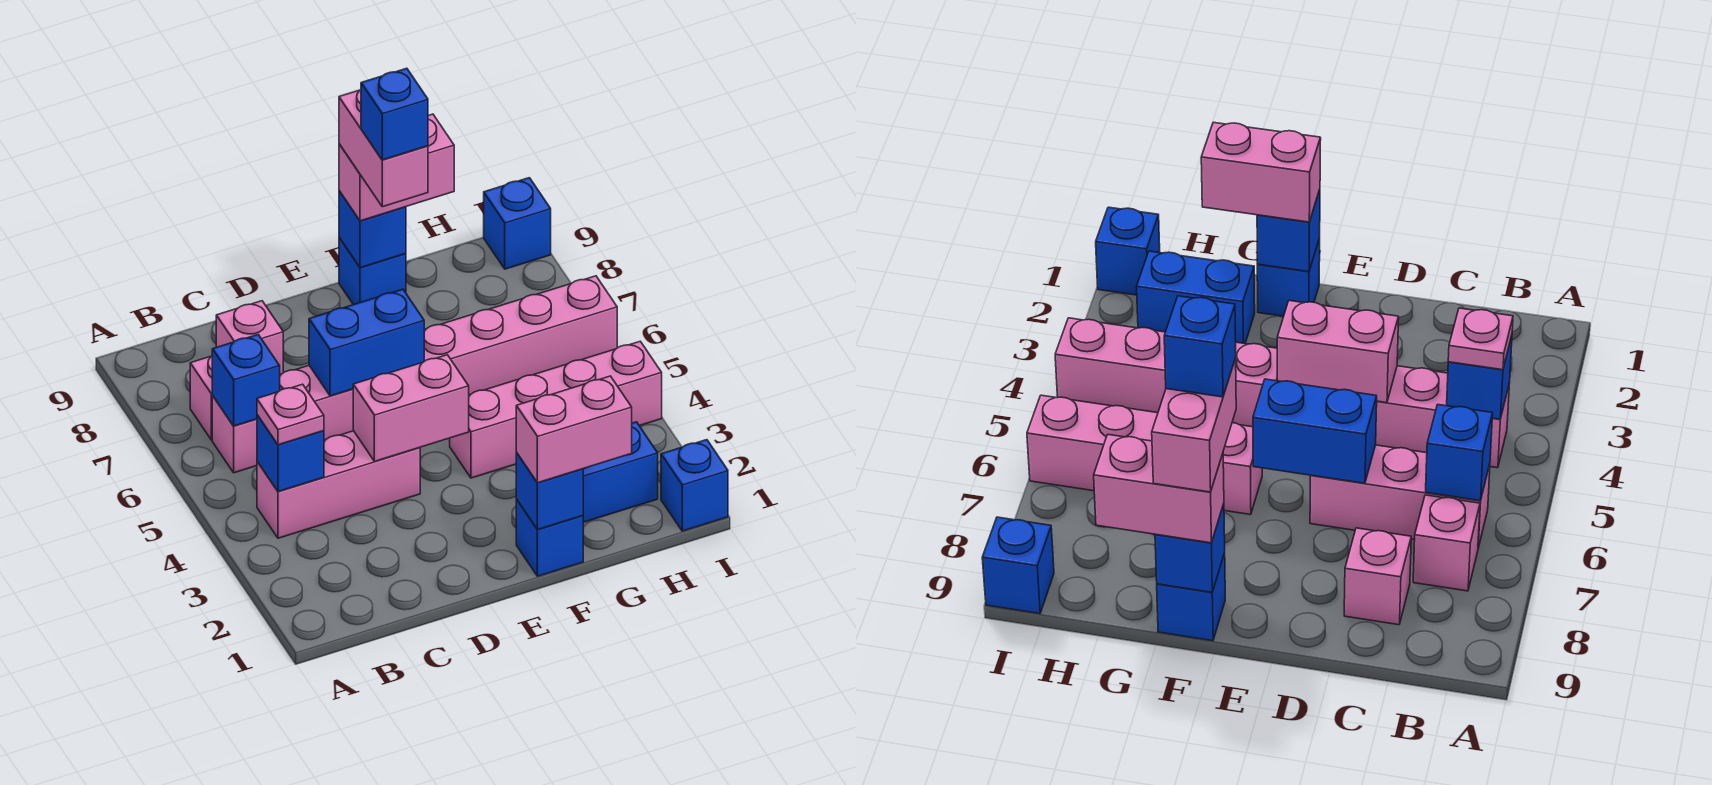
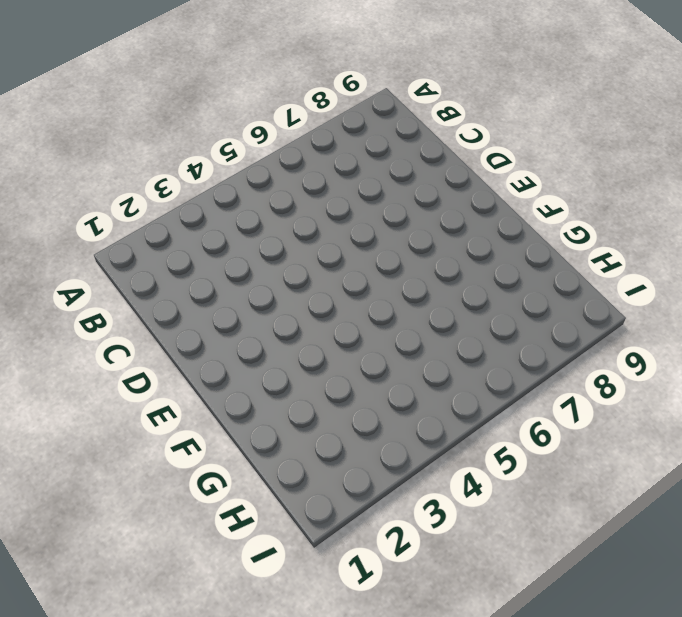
none -> pink 1x3 brick [257,431,420,538]
none -> pink 1x3 brick [212,366,353,473]
none -> pink 1x1 brick [190,356,213,440]

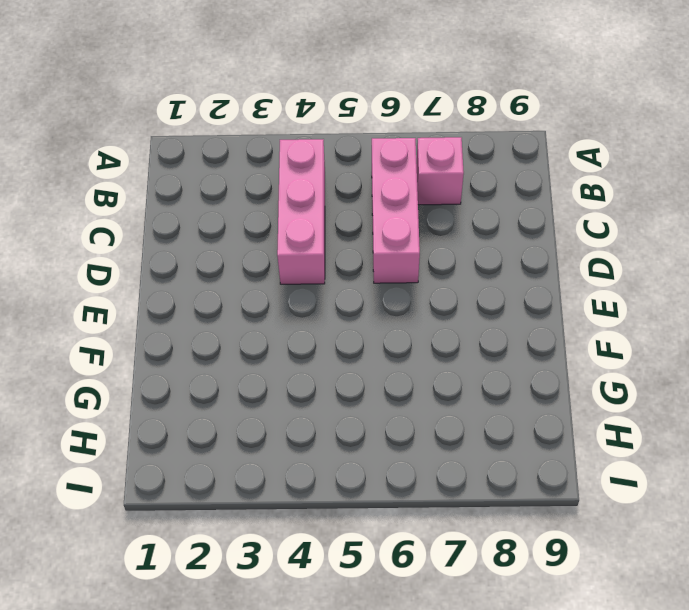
none -> pink 1x1 brick [216,301,283,374]
none -> blue 1x1 brick [516,499,583,576]
none -> pink 1x4 brick [450,341,662,478]

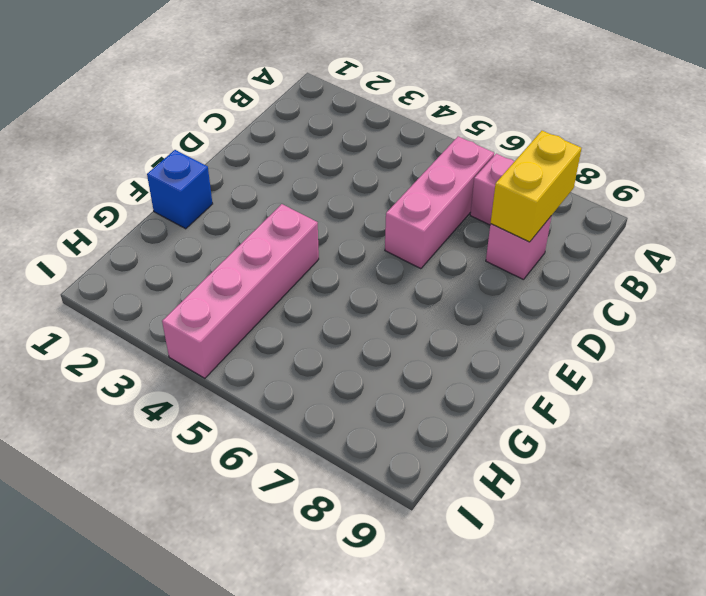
yellow 1x2 brick [491,131,581,242] -> none
none -> pink 1x3 brick [257,431,420,538]
none -> pink 1x4 brick [424,276,617,395]
none -> blue 1x1 brick [339,238,406,305]

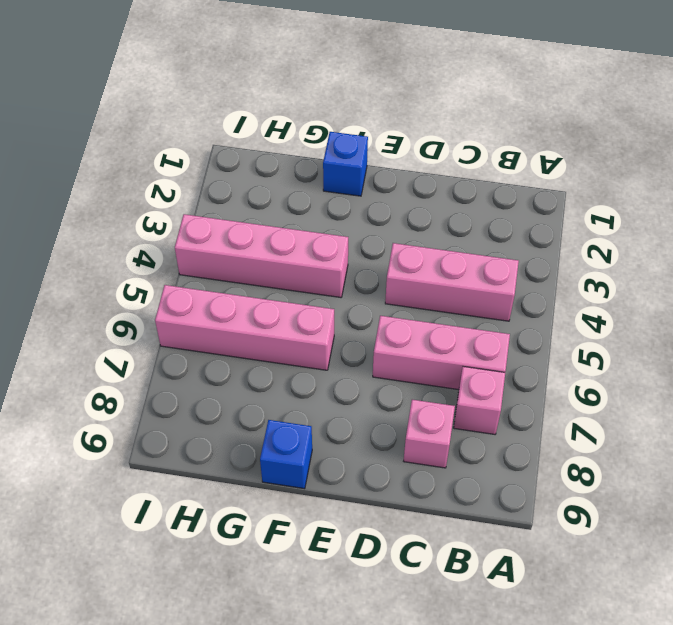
none -> blue 1x2 brick [583,422,658,522]
none -> blue 1x1 brick [661,440,728,531]
none -> blue 1x1 brick [484,178,551,269]

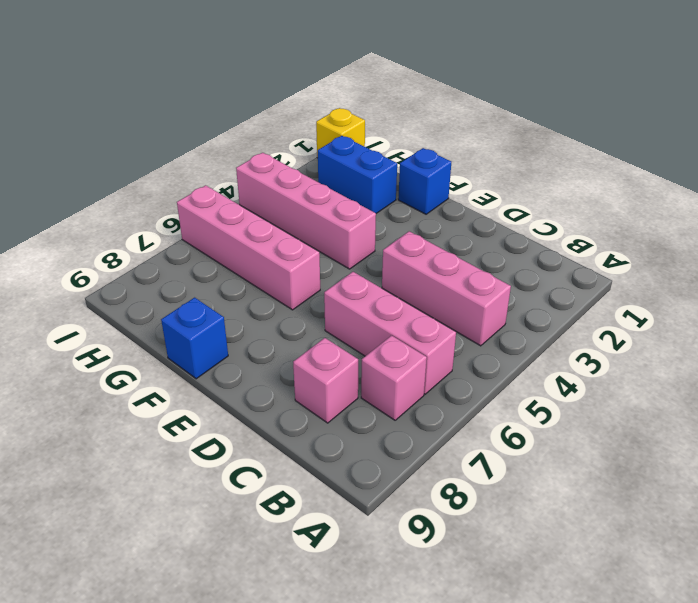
yellow 1x1 brick [316,108,365,158] -> blue 1x1 brick [661,440,728,531]
none -> blue 1x1 brick [484,178,551,269]
none -> blue 1x1 brick [257,415,324,492]
none -> blue 1x1 brick [212,335,280,426]

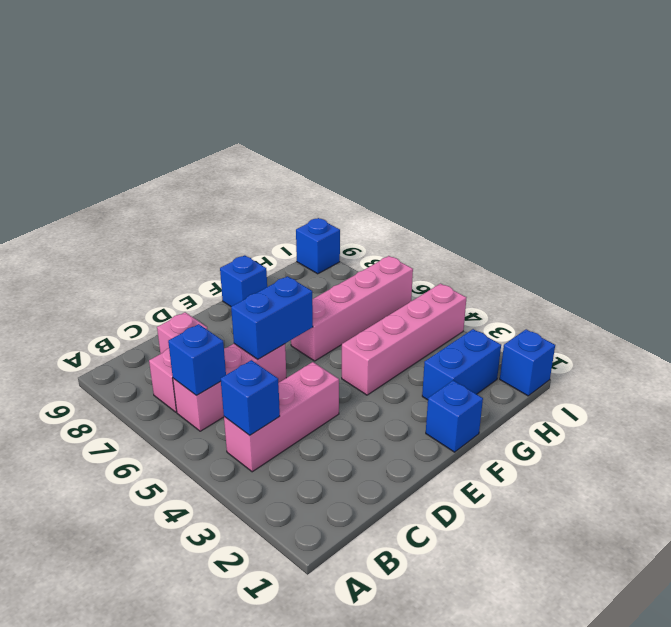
none -> pink 1x2 brick [353,355,469,461]
none -> blue 1x1 brick [516,452,583,530]
none -> blue 1x1 brick [339,191,406,268]

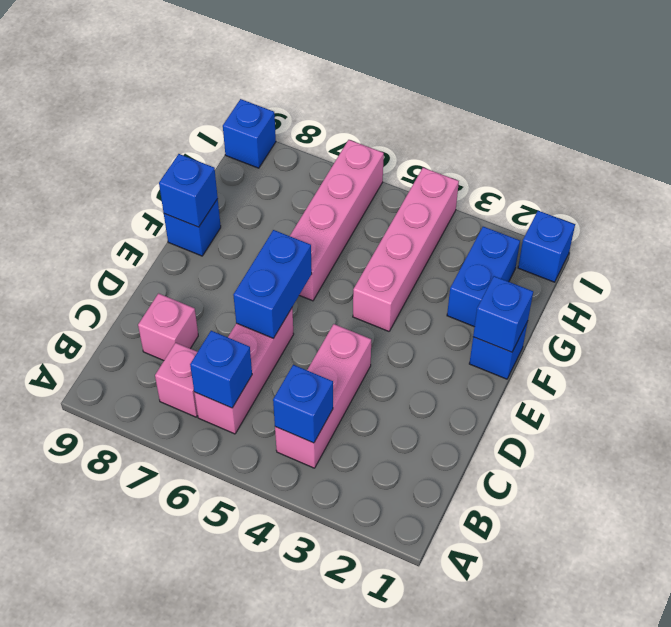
none -> pink 1x2 brick [353,355,469,461]
none -> pink 1x1 plate [257,384,324,445]
none -> pink 1x2 brick [516,376,632,483]

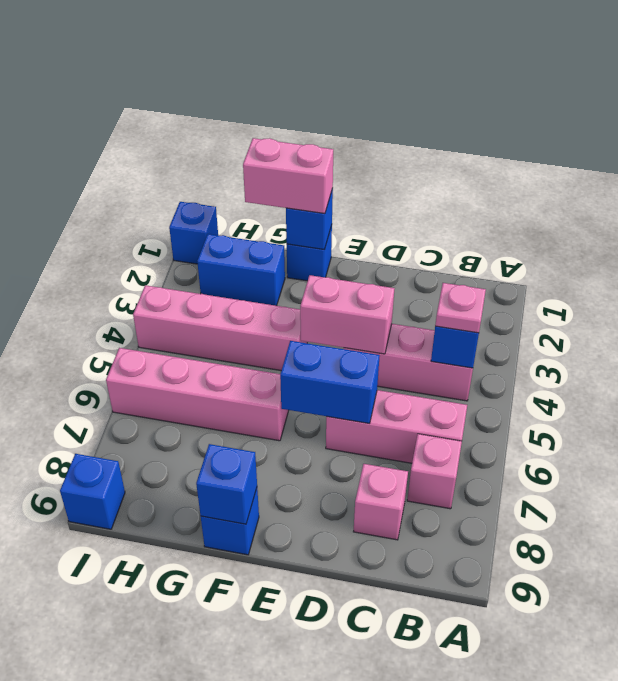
none -> blue 1x1 brick [212,335,280,426]
none -> pink 1x2 brick [339,114,454,221]
none -> pink 1x2 brick [339,90,428,207]

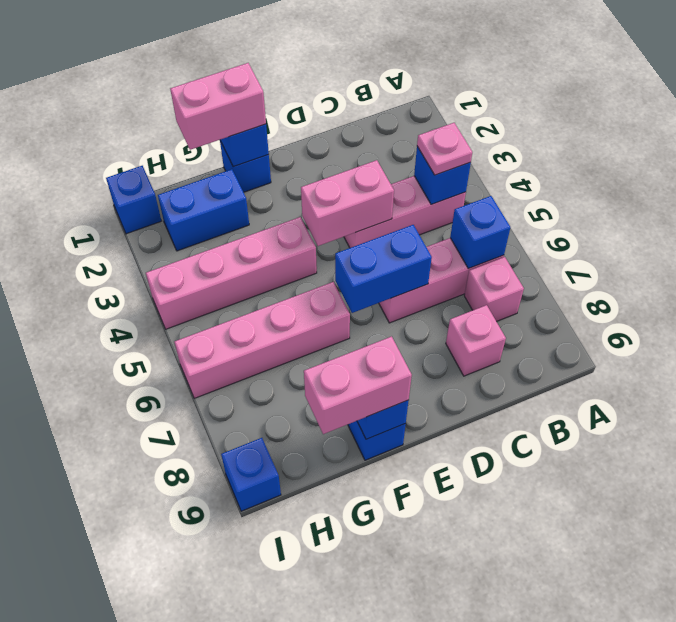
none -> pink 1x2 brick [339,90,428,207]
none -> blue 1x1 brick [361,68,428,160]

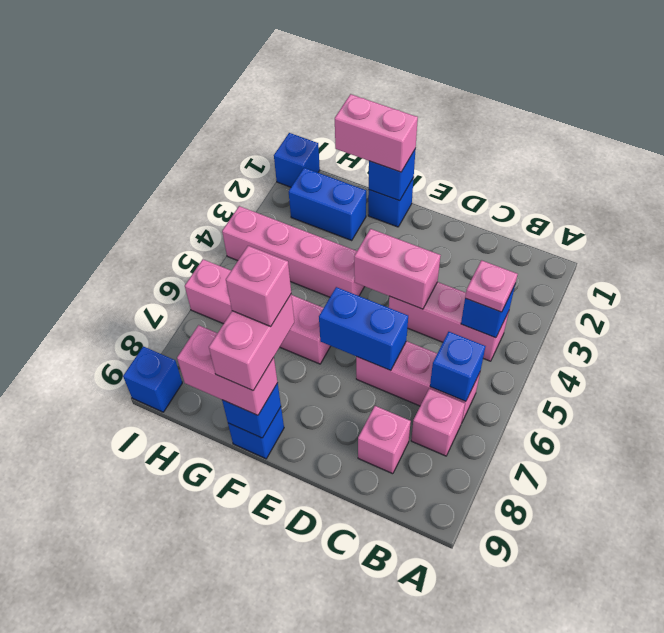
pink 1x1 brick [226,246,291,326] -> blue 1x1 brick [361,68,428,160]

